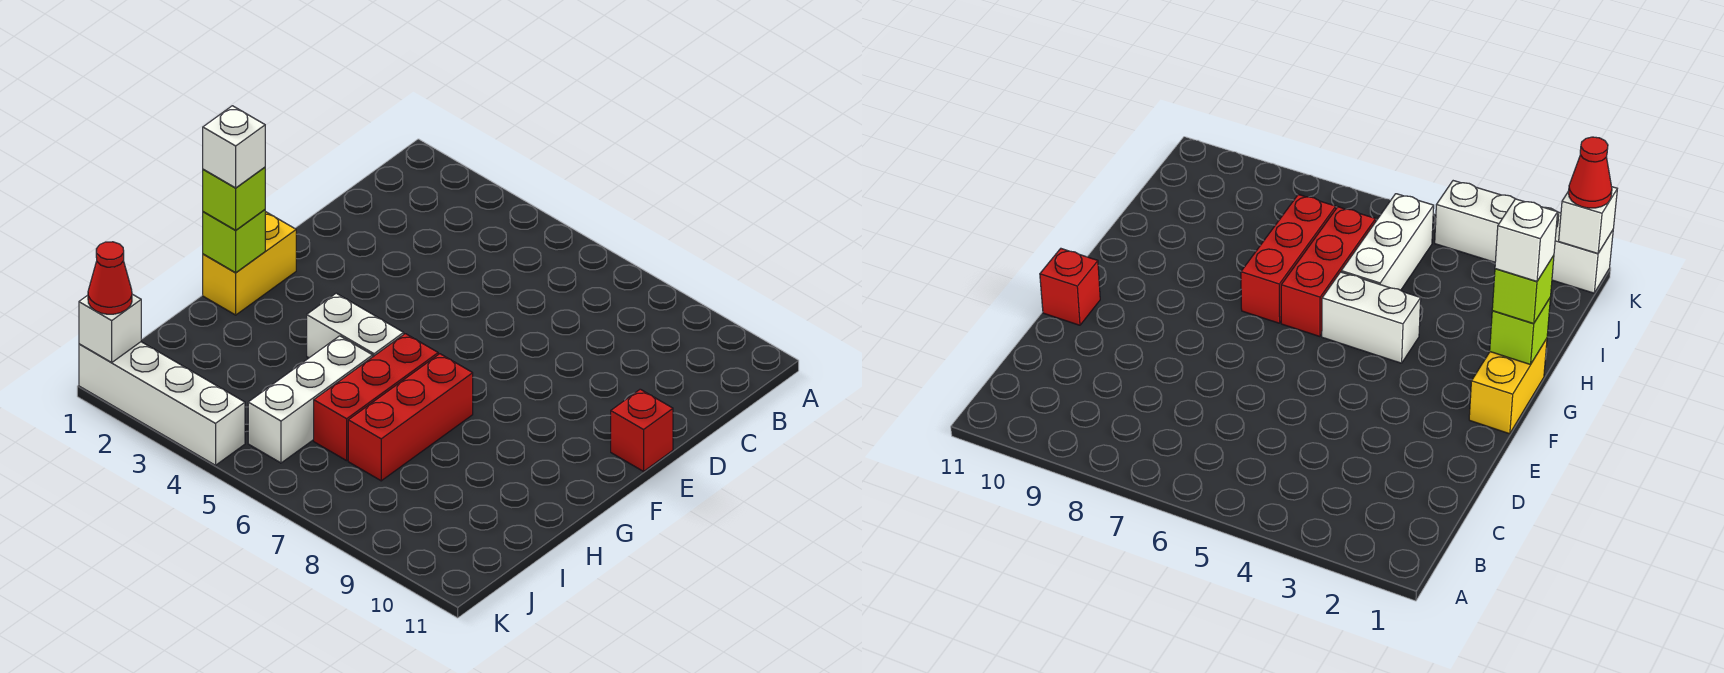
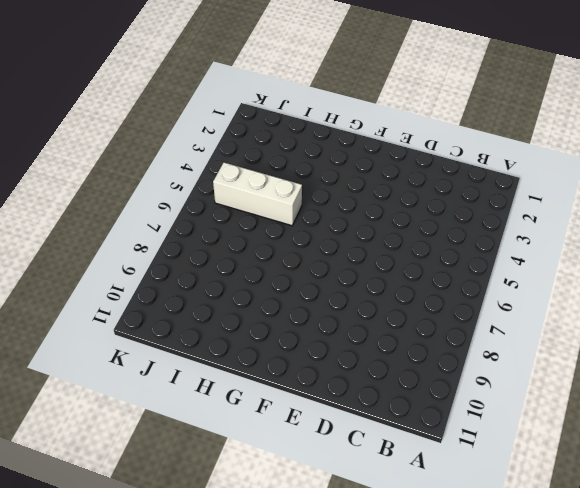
none -> red 1x1 brick [611,389,673,471]
none -> yellow 1x2 brick [203,212,296,315]
none -> white 1x2 brick [307,293,404,358]

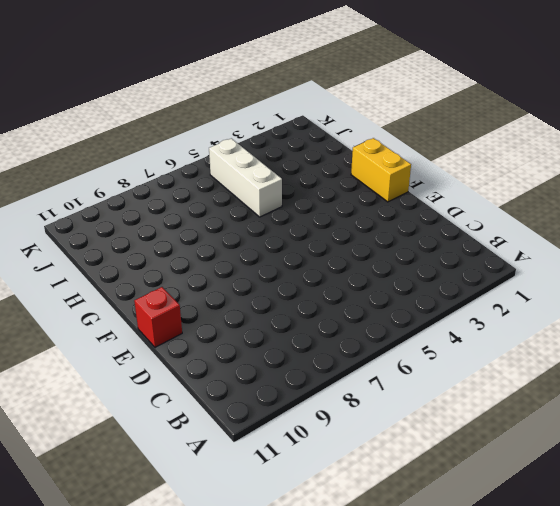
none -> white 1x2 brick [307,293,404,358]
none -> red 1x3 brick [314,334,438,461]
none -> red 1x3 brick [348,354,473,481]

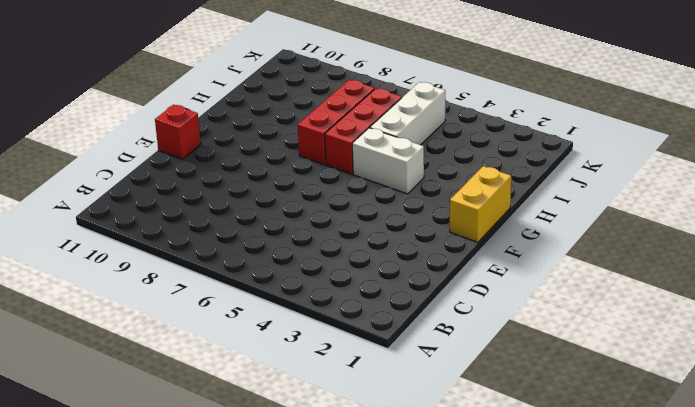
none -> white 1x4 brick [79,342,245,465]
none -> lime 1x1 brick [203,210,265,273]
none -> white 1x1 brick [79,294,141,362]

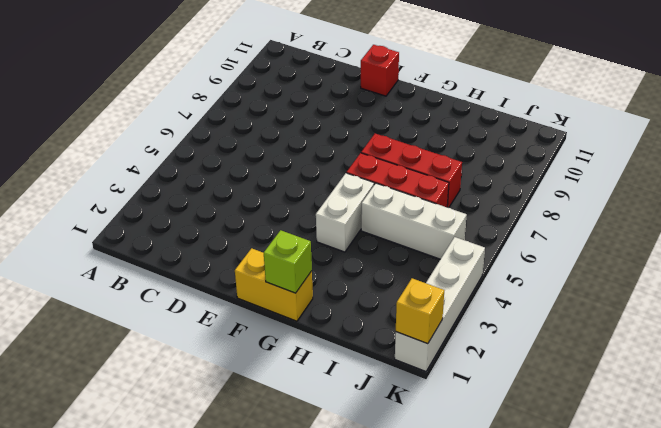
yellow 1x1 brick [396,278,444,344] -> white 1x1 brick [79,294,141,362]
none -> lime 1x1 brick [203,167,265,230]
none -> red 1x1 cone [88,242,132,314]
none -> white 1x1 brick [203,106,265,188]

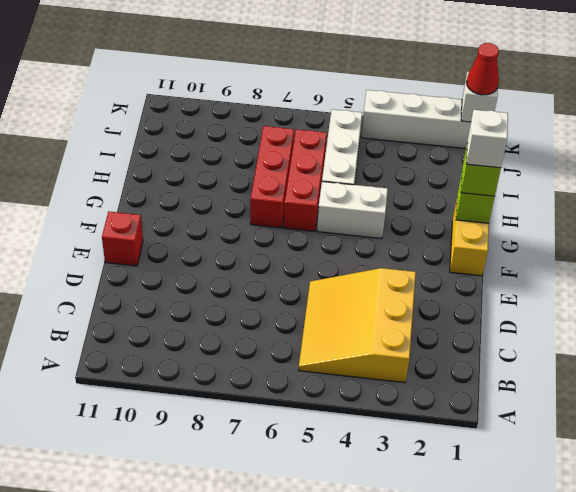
yellow 3x3 slope [299,268,416,383] -> none

